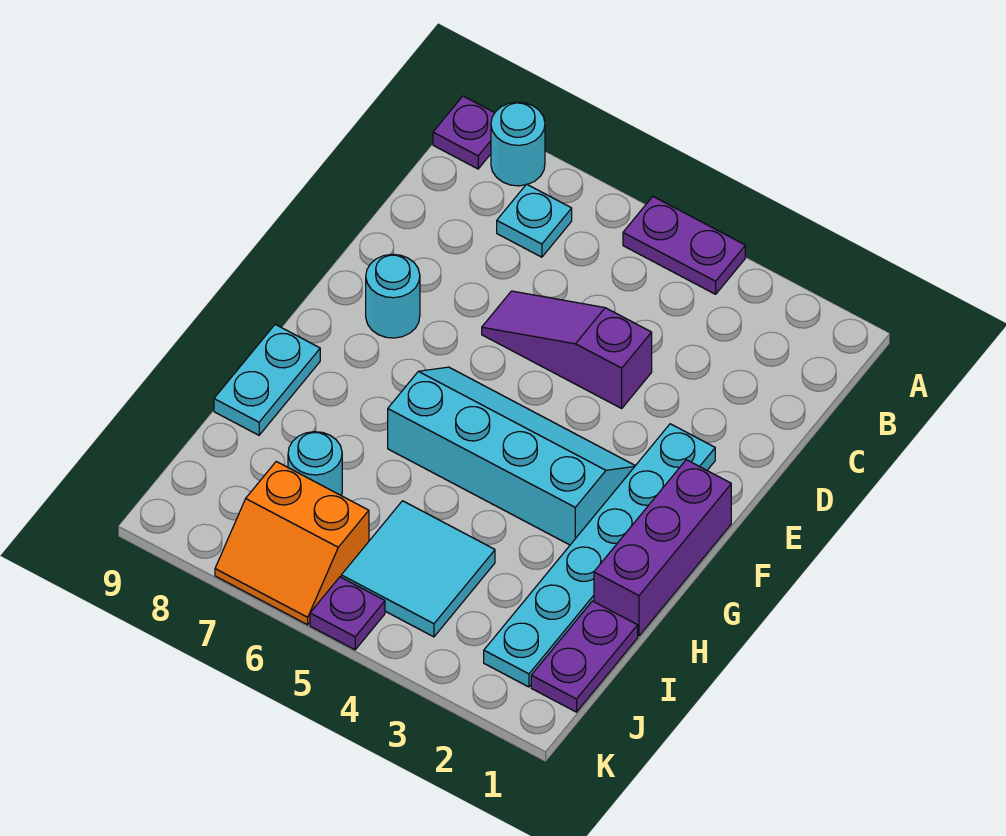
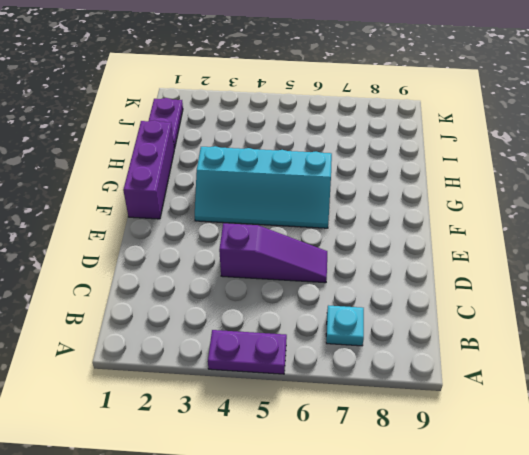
none -> cyan 1x1 round brick [491,102,545,186]
none -> purple 1x1 plate [433,96,494,169]
none -> cyan 1x6 plate [484,424,715,687]

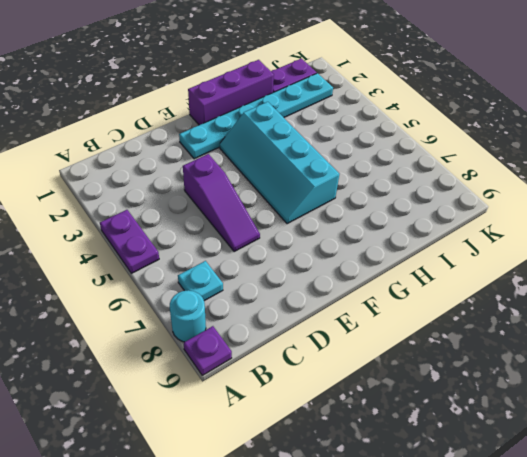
none -> cyan 1x1 round brick [366,254,420,338]
none -> cyan 1x2 plate [214,324,320,435]
none -> cyan 2x2 tile [341,501,495,637]

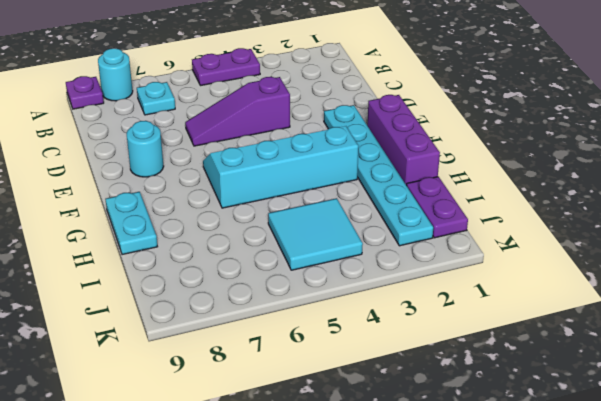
none -> cyan 1x1 round brick [288,432,342,496]
none -> orange 2x2 slope [215,462,369,625]
none -> purple 1x1 plate [310,577,385,650]

